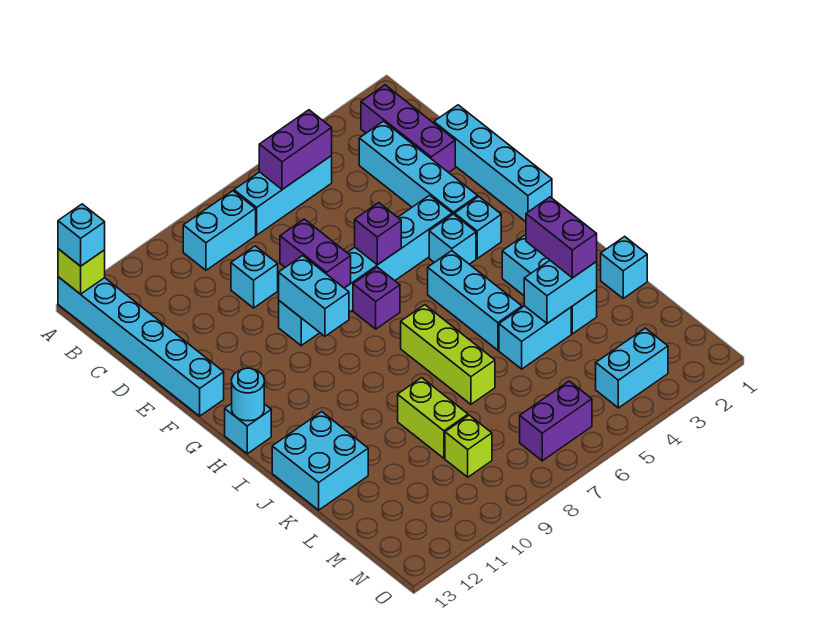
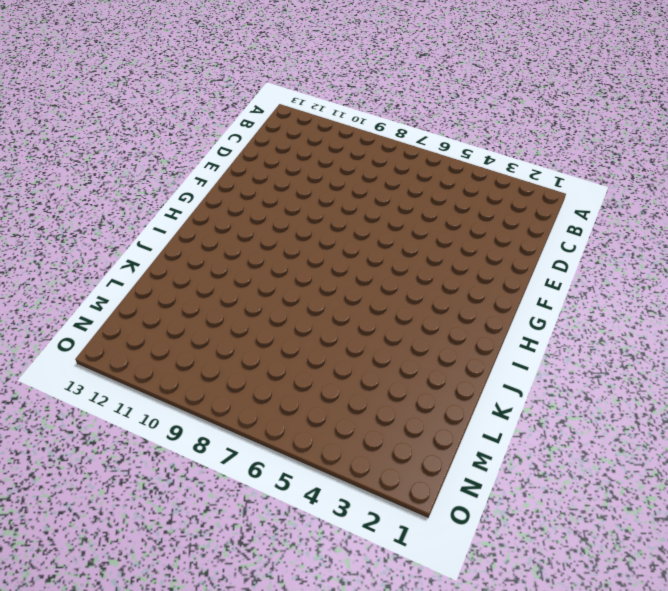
none -> cyan 1x6 brick [58,277,224,416]
none -> purple 1x3 brick [361,85,455,173]
none -> cyan 1x3 brick [234,156,332,235]
none -> cyan 1x2 brick [183,191,256,270]

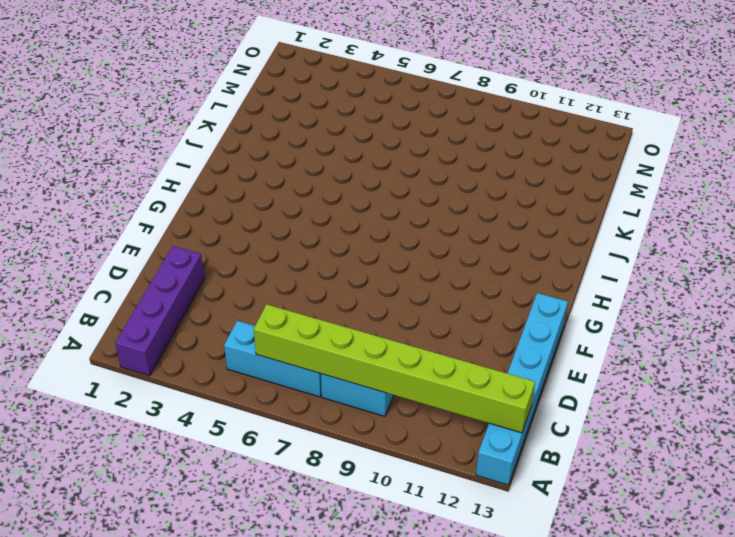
purple 1x4 brick [115,246,204,376] -> purple 1x3 brick [361,85,455,173]
lime 1x8 brick [254,304,535,433] -> purple 1x2 brick [259,110,332,190]
none -> cyan 1x4 brick [359,121,478,215]
none -> cyan 1x4 brick [434,105,552,222]
none -> cyan 1x1 brick [231,246,278,308]
none -> cyan 1x6 brick [279,195,452,346]

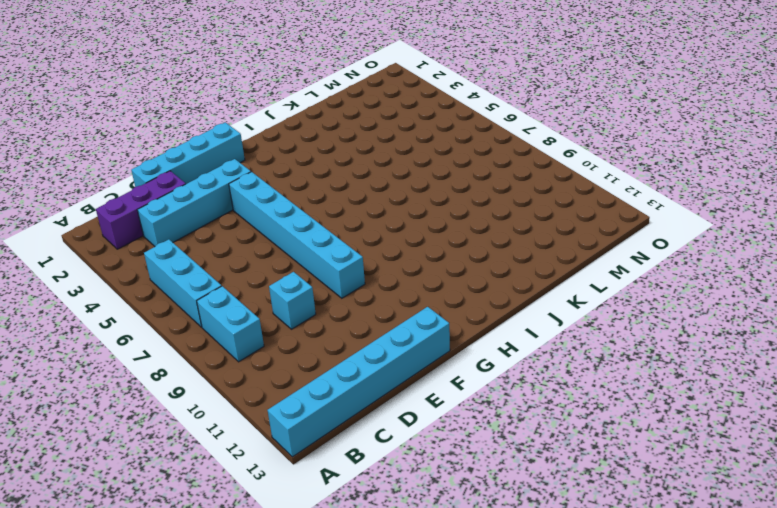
none -> cyan 1x1 brick [455,197,501,258]
none -> cyan 1x1 brick [429,214,476,264]
none -> purple 1x1 brick [353,267,400,329]
none -> cyan 1x3 brick [428,251,522,350]

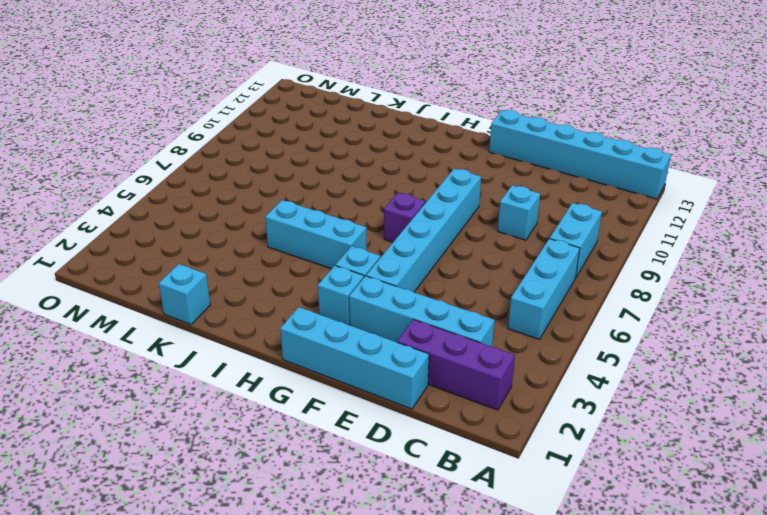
none -> cyan 1x1 brick [225,404,271,454]
none -> cyan 1x3 brick [502,235,597,334]
none -> lime 1x3 brick [401,305,495,404]
none -> cyan 2x2 brick [272,412,368,510]

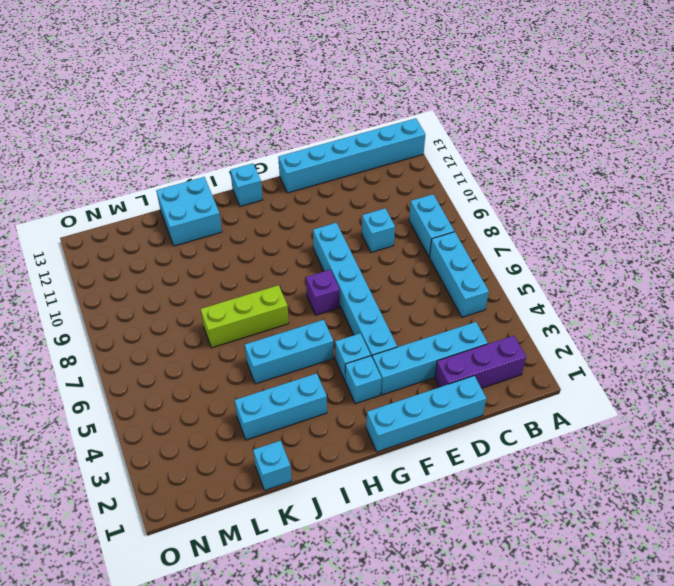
none -> cyan 1x2 brick [499,306,571,369]
none -> lime 1x2 brick [398,378,468,458]
none -> lime 1x1 brick [445,415,492,477]
none -> cyan 1x2 brick [596,328,668,408]

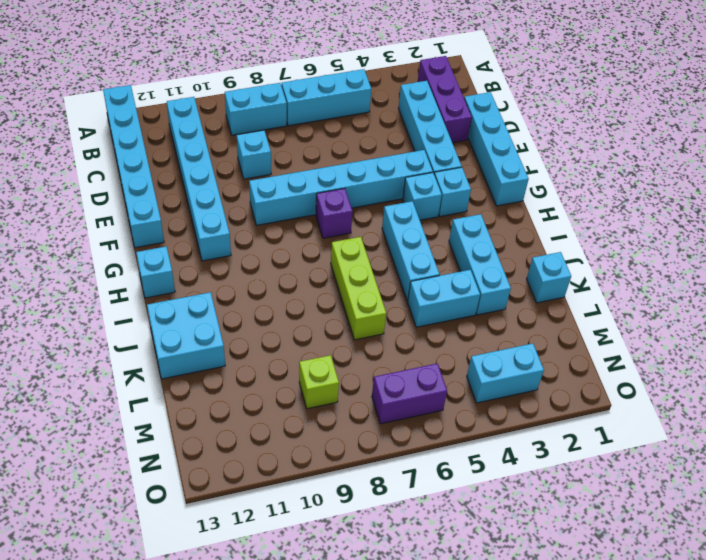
cyan 1x6 brick [167,97,231,261] -> none
none -> lime 1x2 brick [398,378,468,458]
none -> lime 1x1 brick [58,249,105,294]
none -> purple 1x2 brick [259,110,332,190]
none -> purple 1x2 brick [280,219,351,288]

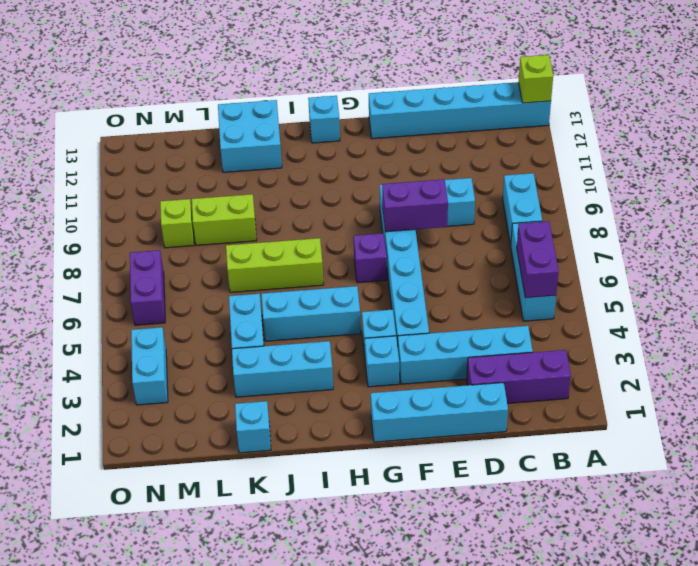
none -> purple 1x1 brick [355,203,401,265]
none -> cyan 1x2 brick [279,256,349,336]
none -> cyan 1x1 round brick [232,368,264,421]
none -> cyan 1x2 brick [524,261,597,323]

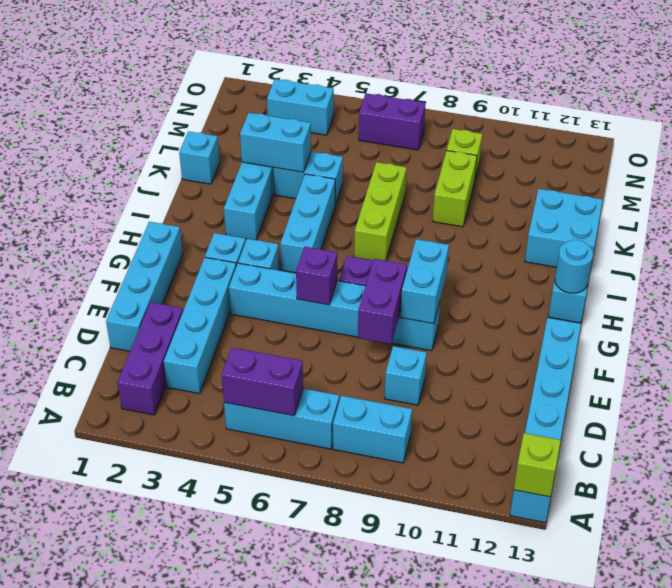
none -> cyan 1x1 brick [58,204,105,266]
none -> purple 1x2 brick [526,197,597,278]

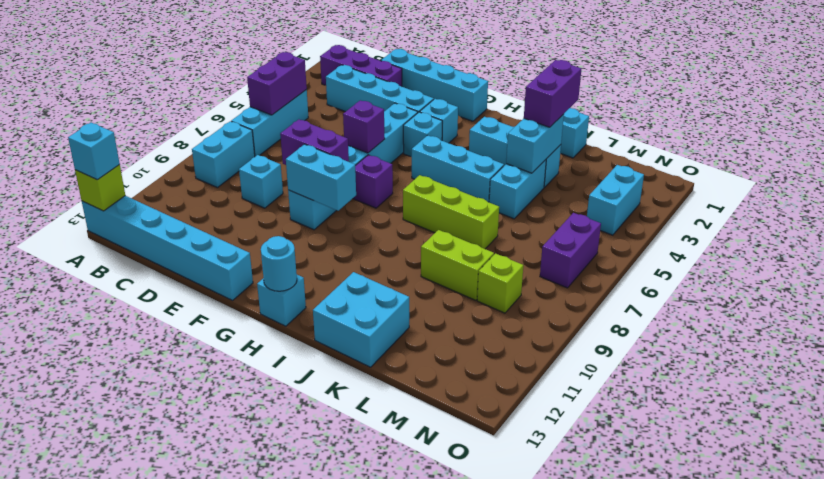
purple 1x2 brick [524,60,581,127] -> purple 1x2 brick turned to [526,197,597,278]

